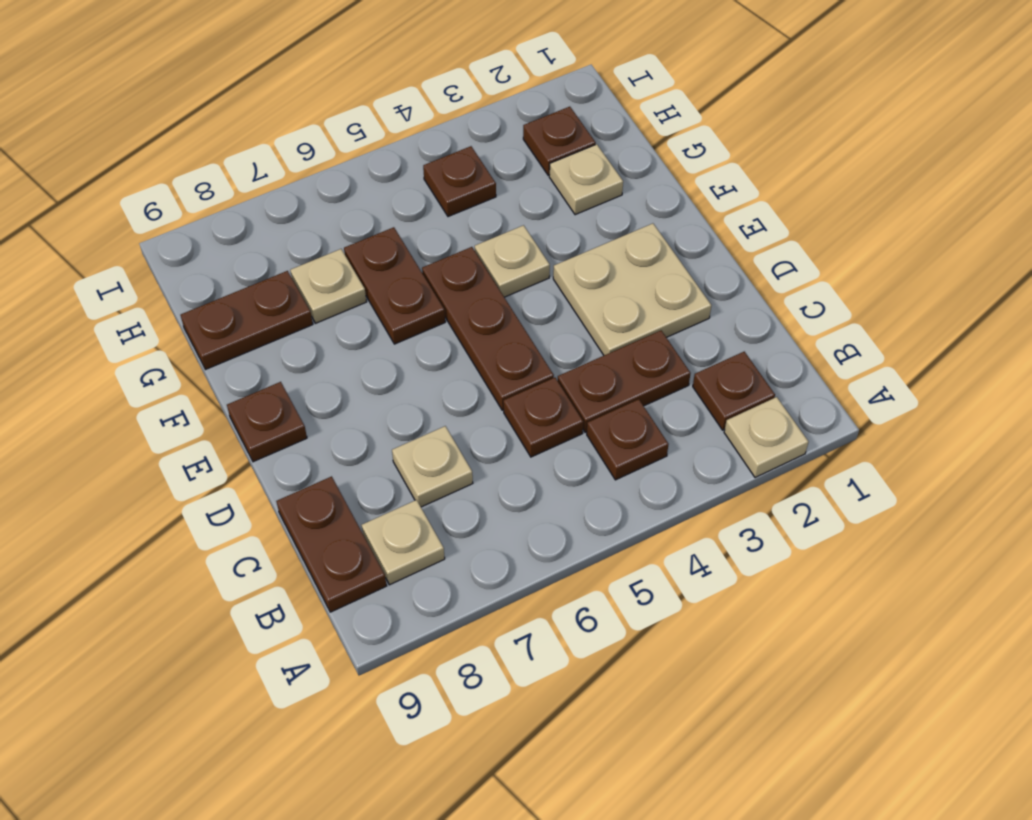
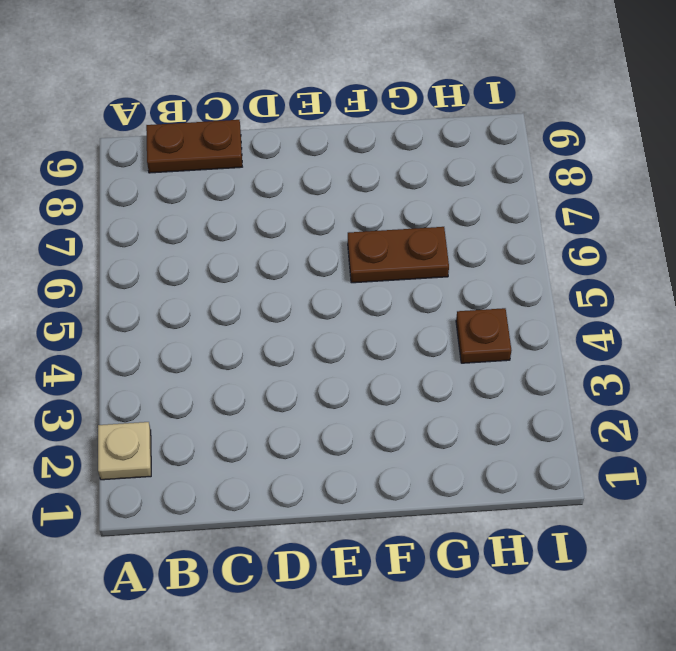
none -> brown 1x1 plate [693,352,775,430]
none -> brown 1x1 plate [587,399,669,480]
none -> tan 1x1 plate [362,500,445,585]

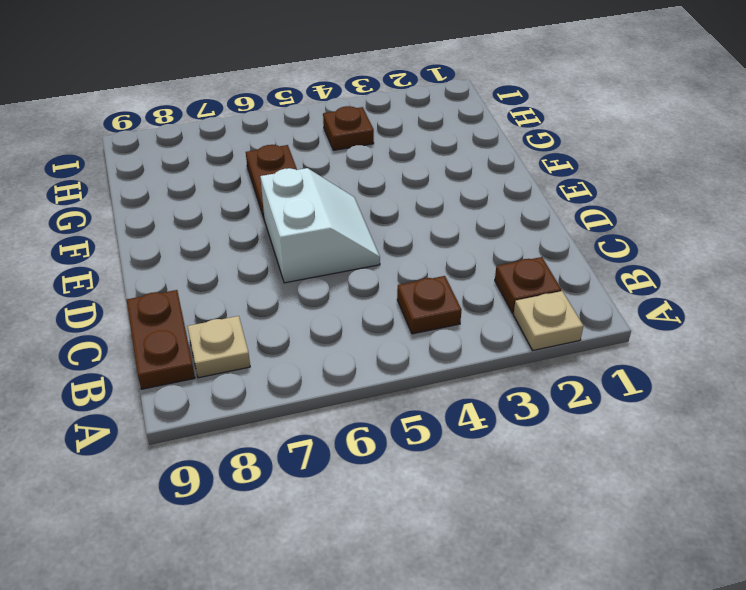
white 2x2 slope [260,168,380,283] -> brown 1x3 plate [422,247,554,410]
none -> brown 1x2 plate [558,331,691,432]
none -> brown 1x1 plate [503,378,583,457]
none -> tan 1x1 plate [392,426,473,507]

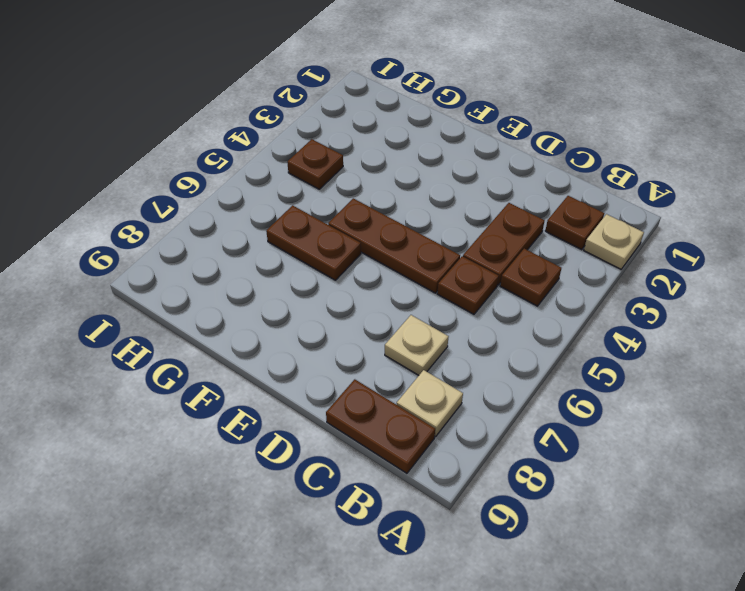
none -> tan 2x2 plate [553,223,711,355]
none -> brown 1x1 plate [227,382,307,462]
none -> tan 1x1 plate [475,225,550,297]

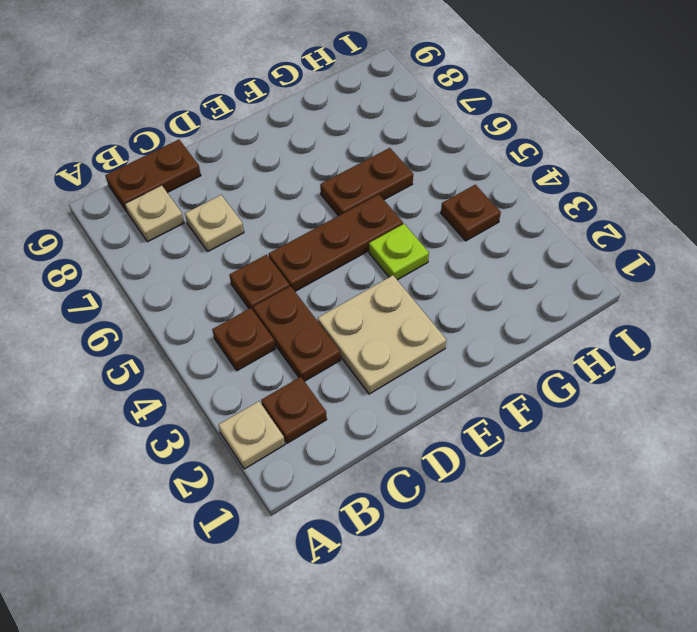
lime 1x1 plate [369,224,429,280] -> tan 1x1 plate [475,225,550,297]
none -> brown 1x1 plate [227,382,307,462]
none -> tan 1x1 plate [549,144,623,215]
none -> tan 1x1 plate [290,249,366,323]

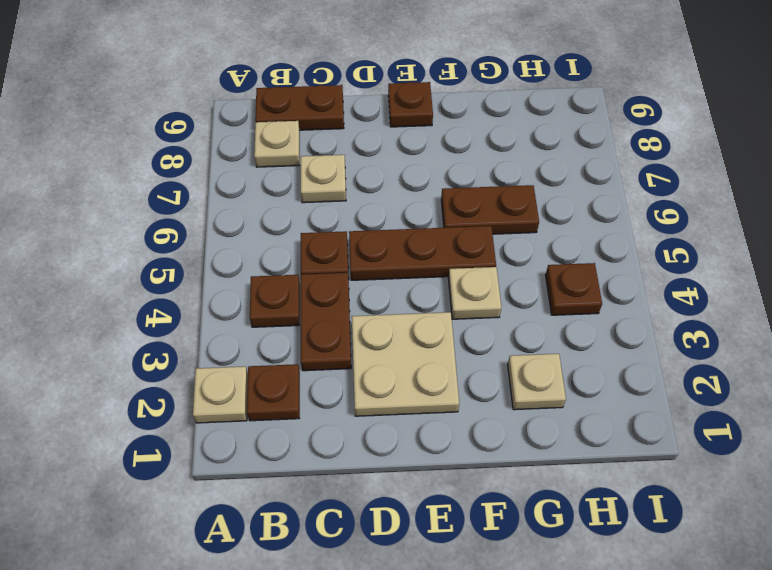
none -> tan 1x1 plate [290,249,366,323]
none -> brown 1x2 plate [181,271,313,369]
none -> brown 1x1 plate [523,107,596,175]

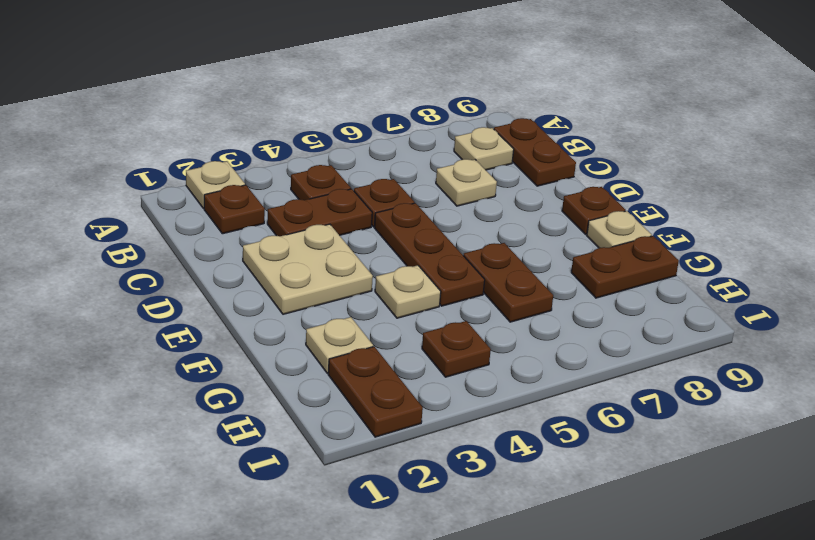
tan 1x1 plate [587,211,652,248] -> tan 1x1 plate moved to [290,249,366,323]
brown 1x2 plate [328,347,423,437] -> brown 1x1 plate [523,107,596,175]

